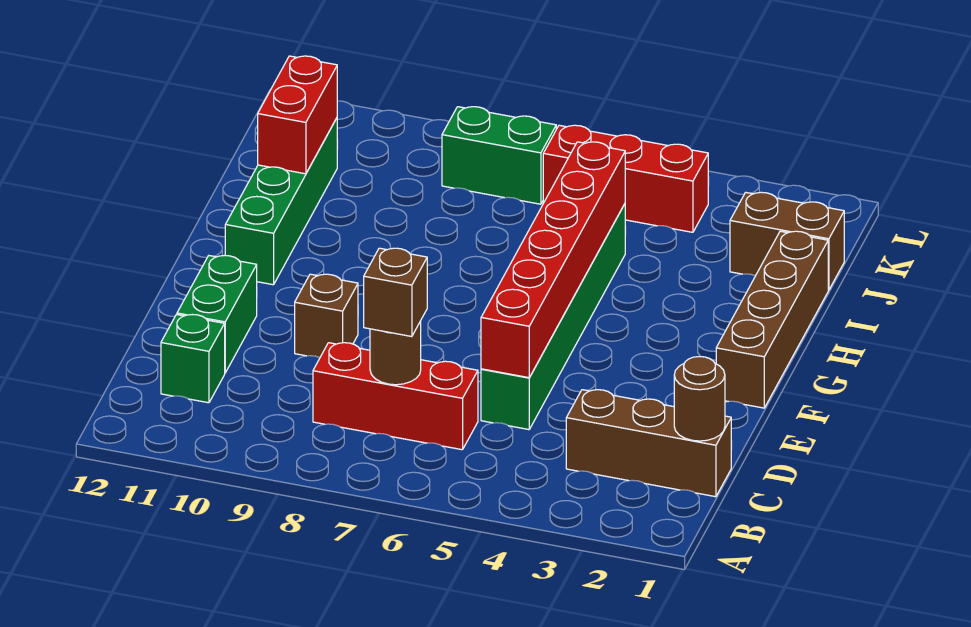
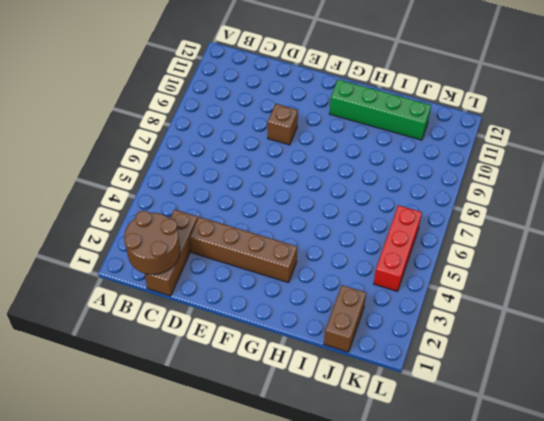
brown 2x2 round brick [124,211,180,275] -> brown 1x1 round brick [674,357,725,441]
brown 1x4 brick [190,217,297,283] -> brown 1x4 brick moved to [716,231,828,408]
none -> red 1x3 brick [313,343,478,450]
none -> green 1x1 brick [161,315,225,403]
none -> green 1x6 brick [481,204,625,430]

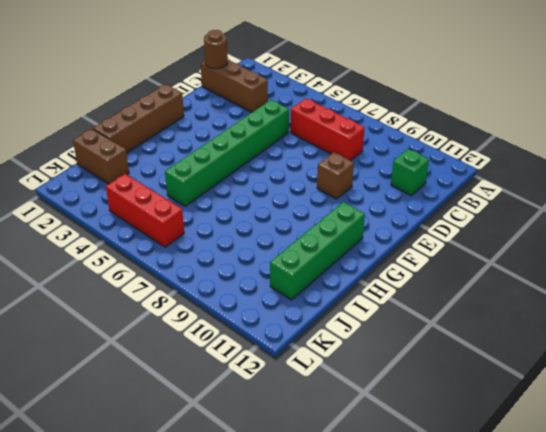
none -> green 1x2 brick [177,255,257,373]
none -> green 1x2 brick [442,107,556,204]
none -> brown 1x1 round brick [370,321,421,385]

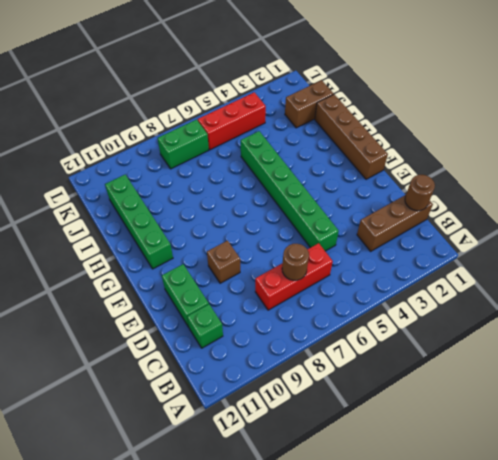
none -> red 1x6 brick [481,142,625,378]
none -> red 1x2 brick [258,56,337,174]
none -> brown 1x1 brick [364,248,427,337]

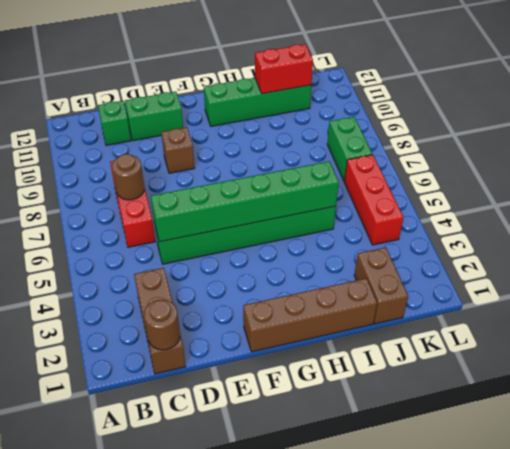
green 1x6 brick [151,161,339,242] -> red 1x6 brick [481,142,625,378]
none -> brown 1x1 brick [364,248,427,337]

